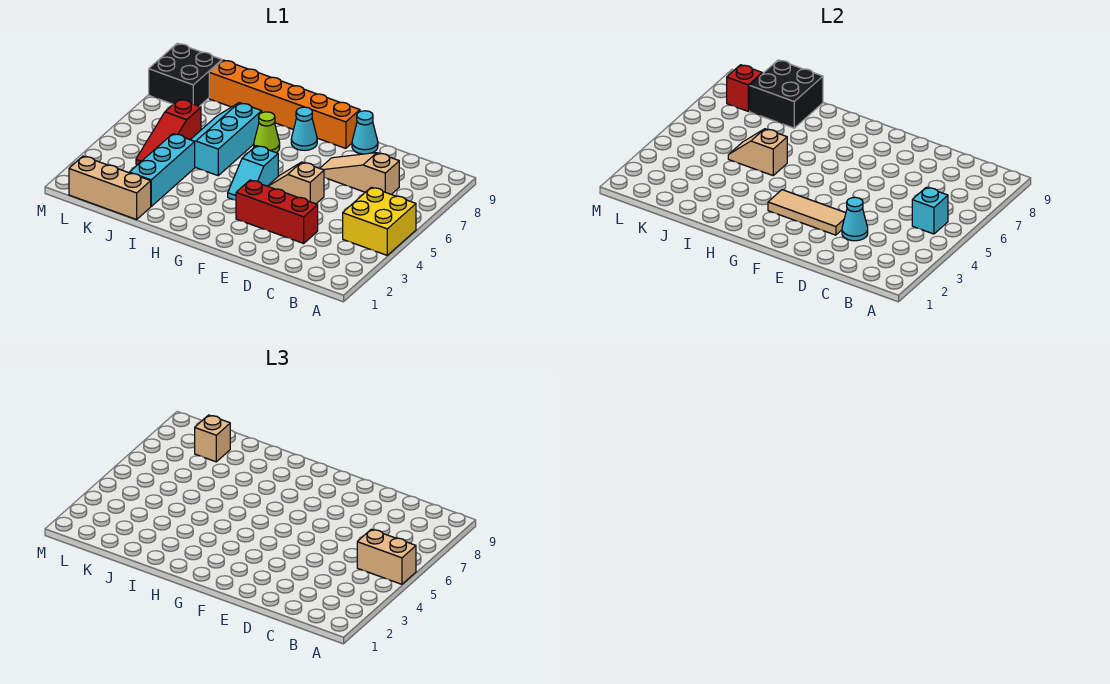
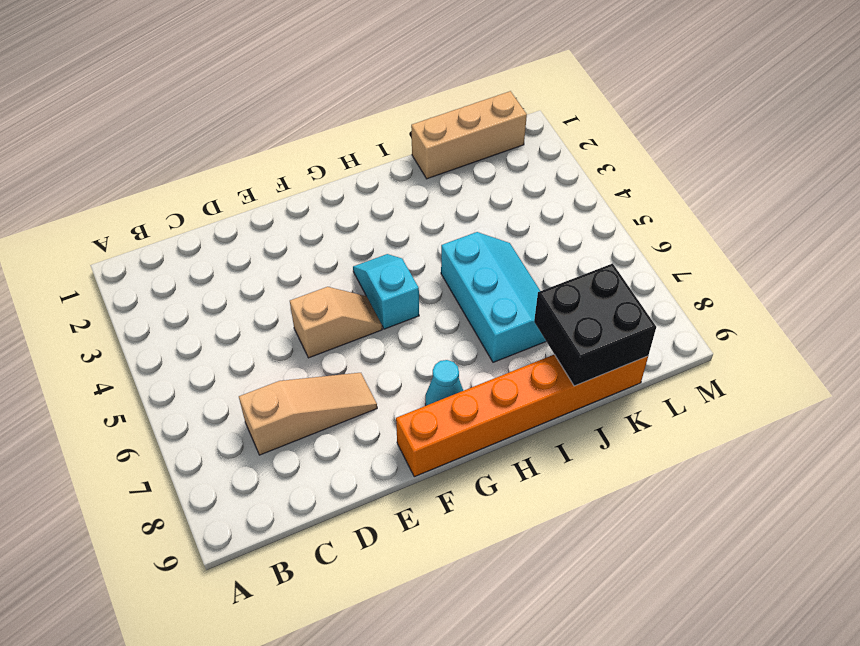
none -> yellow 2x2 brick [343,187,416,255]
none -> red 1x3 brick [236,180,318,243]
none -> cyan 1x1 cone [352,111,378,154]

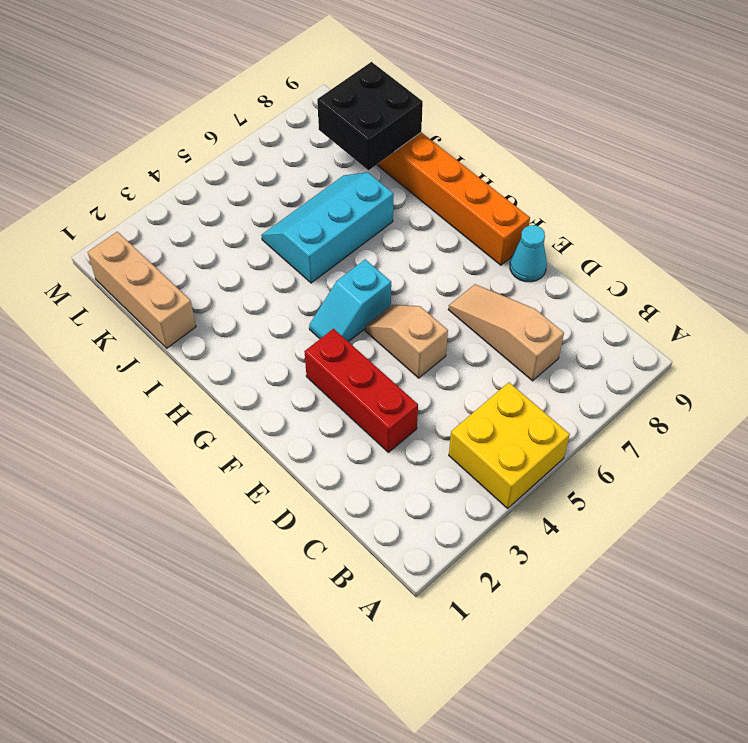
none -> cyan 1x1 cone [291,107,317,150]
none -> lime 1x1 cone [254,112,280,153]
none -> cyan 1x3 brick [129,134,195,206]

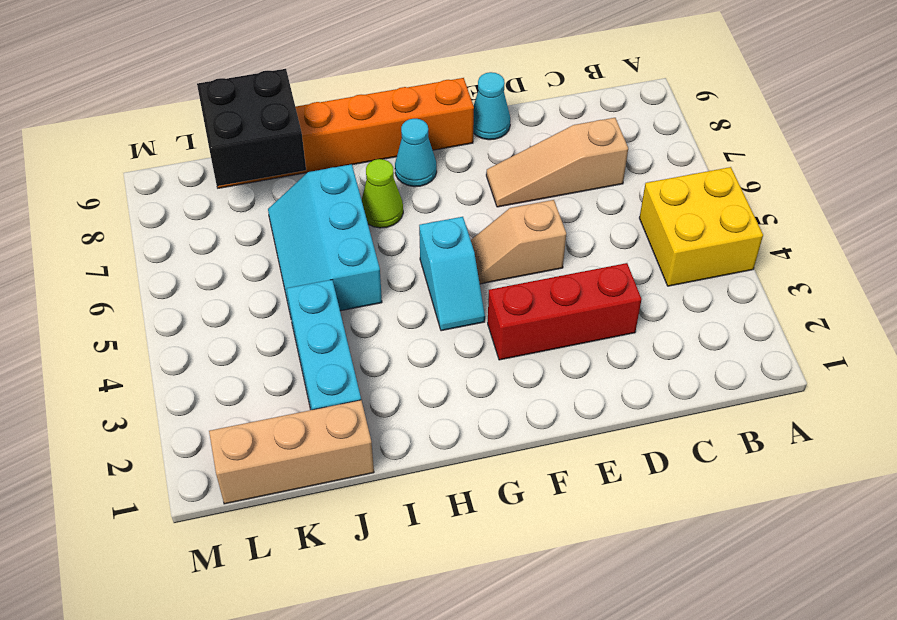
none -> red 1x3 slope [136,99,201,165]
none -> black 2x2 brick [149,43,222,106]
none -> cyan 1x1 brick [912,187,948,234]

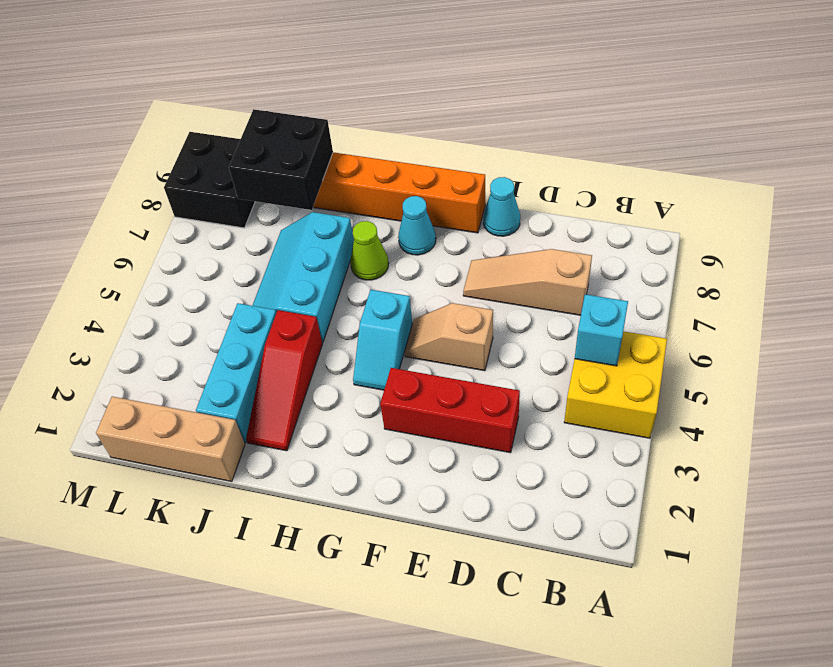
red 1x3 slope [246,310,322,451] -> red 1x3 slope moved to [136,99,201,165]
none -> cyan 1x1 cone [842,197,868,241]
none -> tan 1x3 tile [768,190,846,235]
none -> tan 1x2 slope [728,129,787,176]

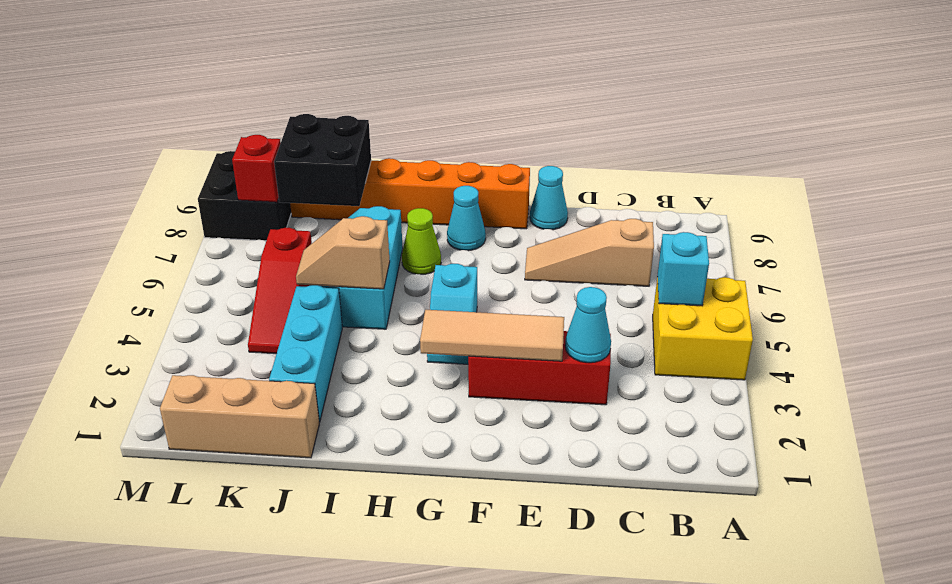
none -> tan 1x2 slope [268,162,324,204]
none -> tan 1x2 brick [357,529,416,584]
none -> tan 1x1 brick [195,415,230,462]

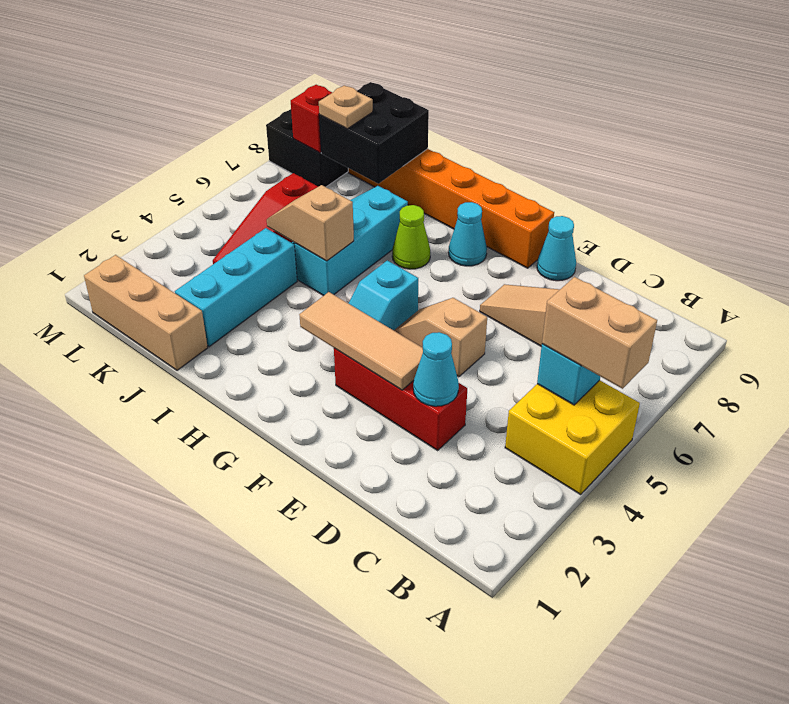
tan 1x1 plate [319,85,373,129] -> tan 1x1 brick [195,415,230,462]

